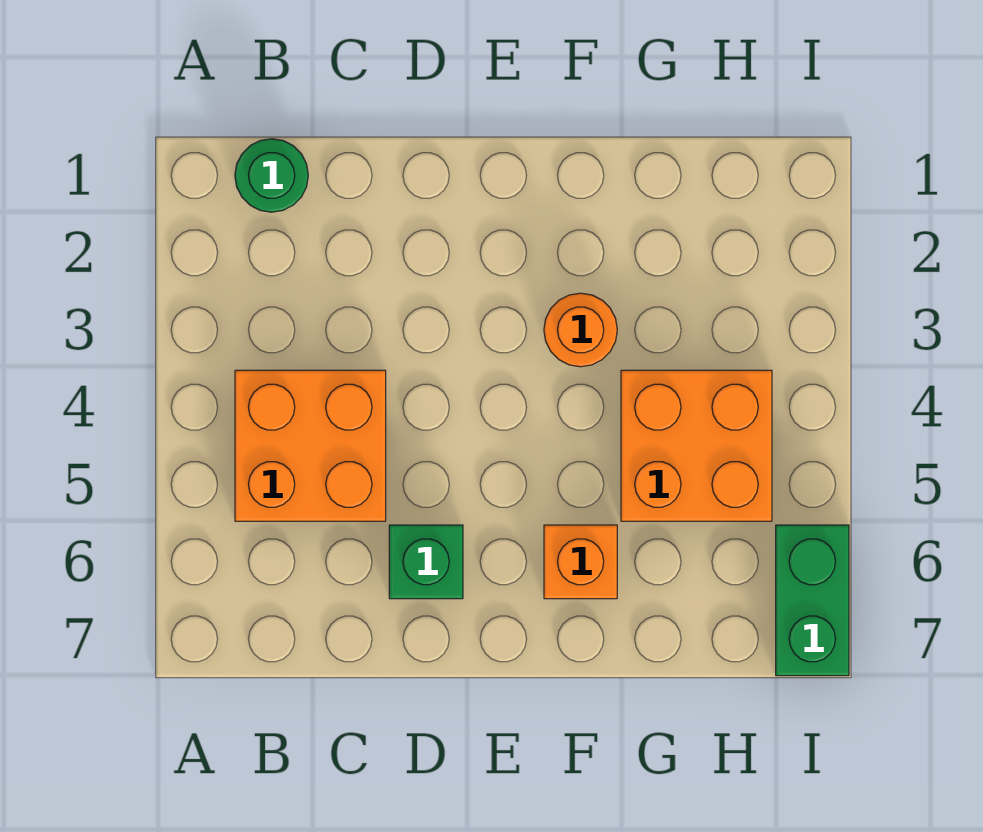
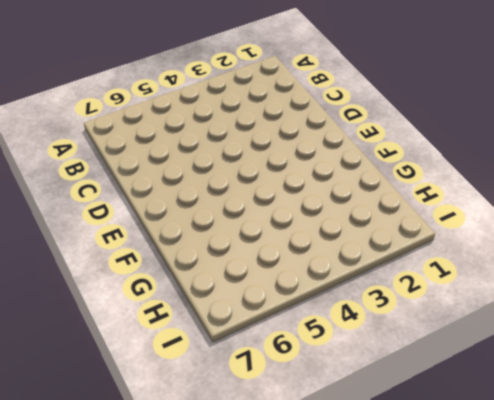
none -> green 1x1 round brick [235,139,308,212]
none -> orange 2x2 brick [235,370,386,521]

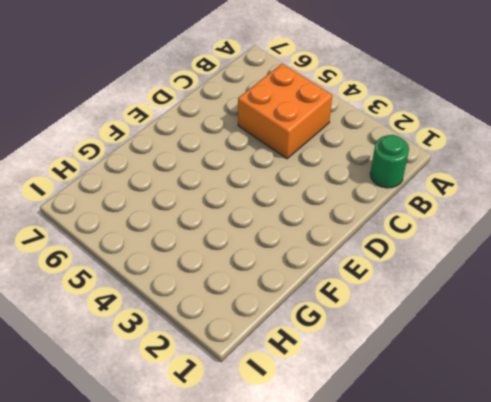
none -> green 1x1 brick [389,525,463,599]
none -> orange 1x1 round brick [544,293,617,367]

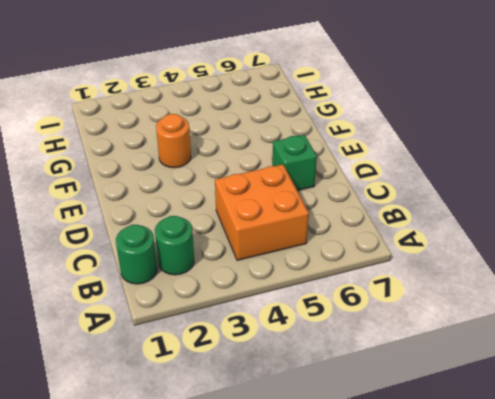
green 1x1 round brick [155,216,194,275] -> none
none -> orange 1x1 brick [544,525,617,599]
none -> orange 2x2 brick [621,370,772,521]

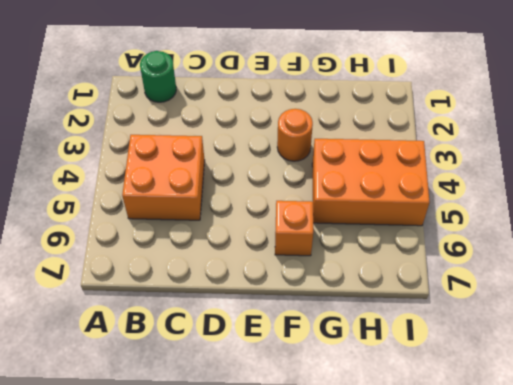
orange 2x3 brick [312,139,430,226] -> orange 2x2 brick [621,370,772,521]
none -> green 1x1 brick [389,525,463,599]
none -> green 1x2 brick [776,525,849,676]

